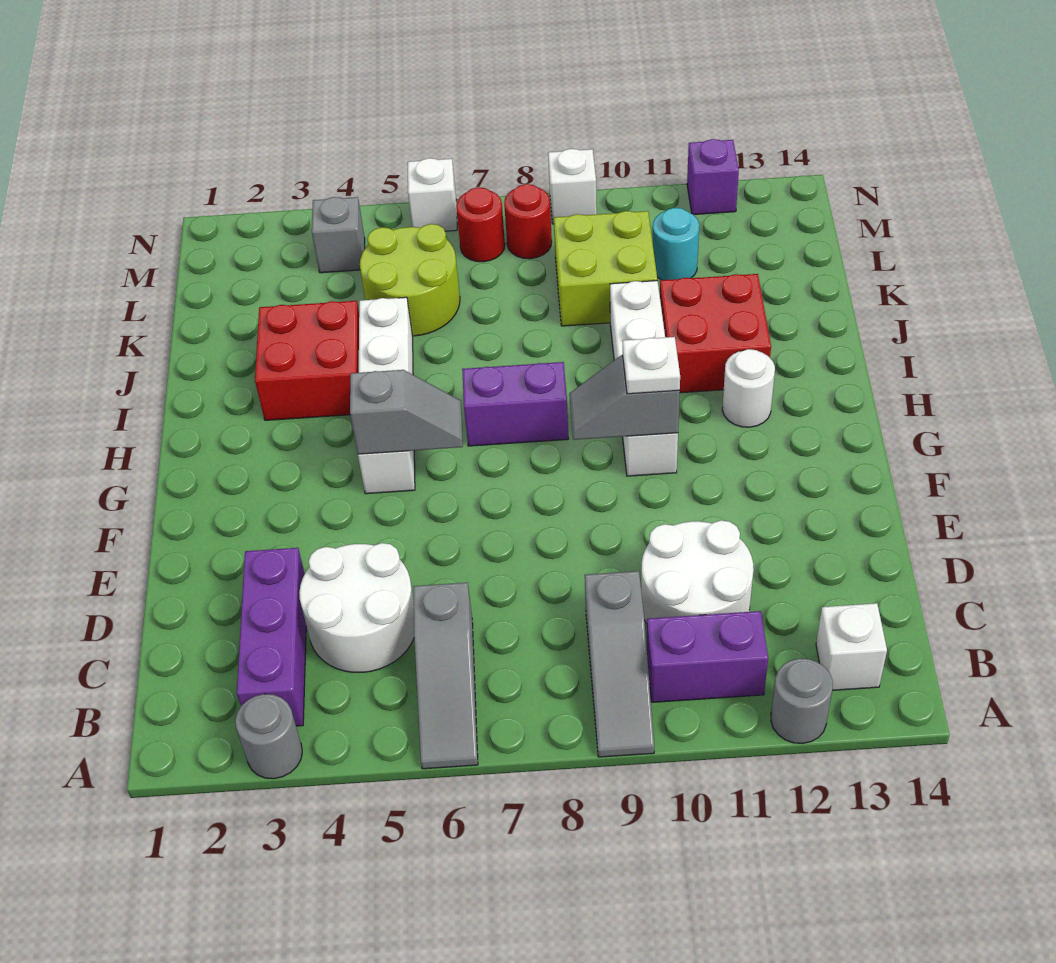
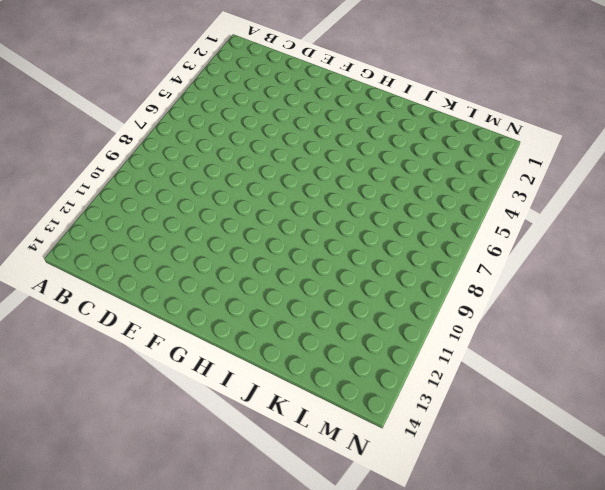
none -> grey 1x1 round brick [235,694,302,779]
none -> grey 1x3 slope [413,583,478,769]
none -> grey 1x3 slope [585,571,654,757]

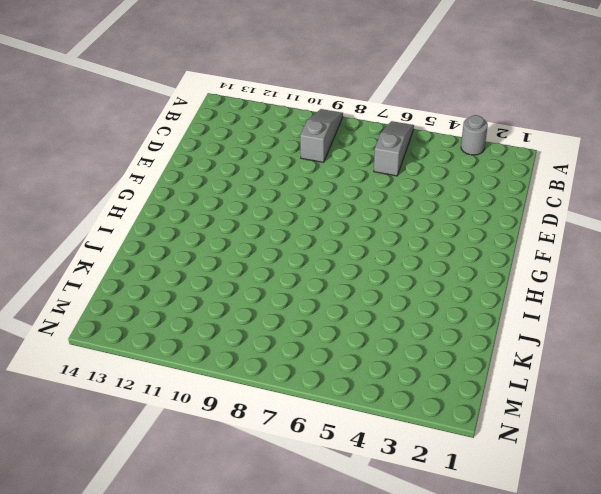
none -> grey 1x1 round brick [771,659,833,743]
none -> purple 1x3 brick [237,548,306,726]
none -> purple 1x2 brick [647,611,768,702]

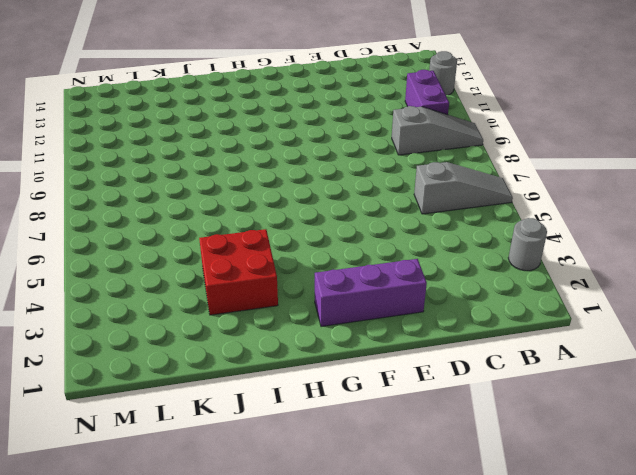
purple 1x3 brick [315,259,427,326] -> purple 1x3 brick moved to [237,548,306,726]
none -> white 1x1 brick [816,603,887,690]
none -> white 2x2 round brick [299,543,414,672]
none -> white 2x2 round brick [641,520,754,623]

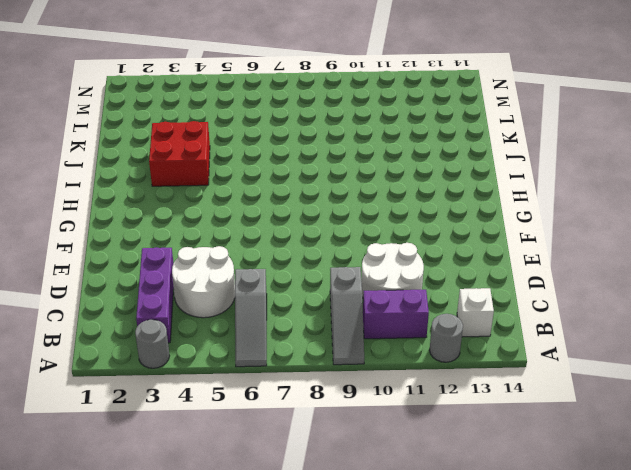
none -> white 1x4 brick [358,297,415,494]
none -> white 1x4 brick [610,281,678,476]
none -> purple 1x2 brick [462,362,568,446]

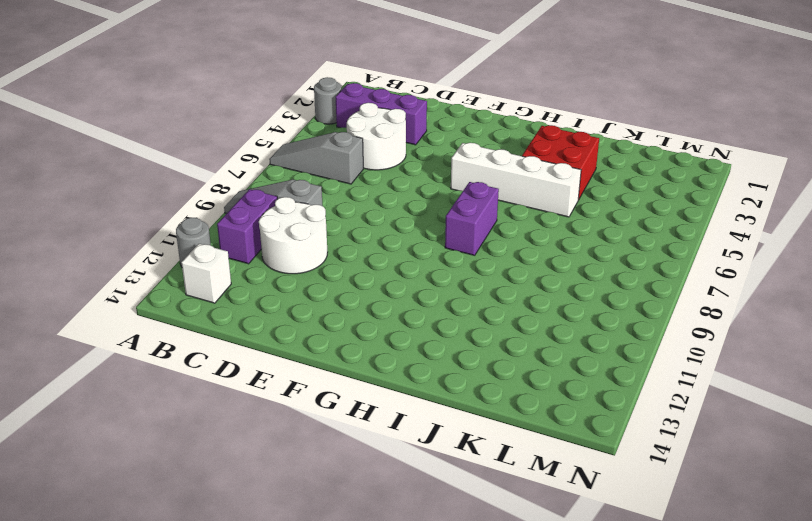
none -> white 1x4 brick [610,281,678,476]
none -> white 1x1 round brick [722,349,775,427]
none -> red 2x2 brick [660,274,771,393]

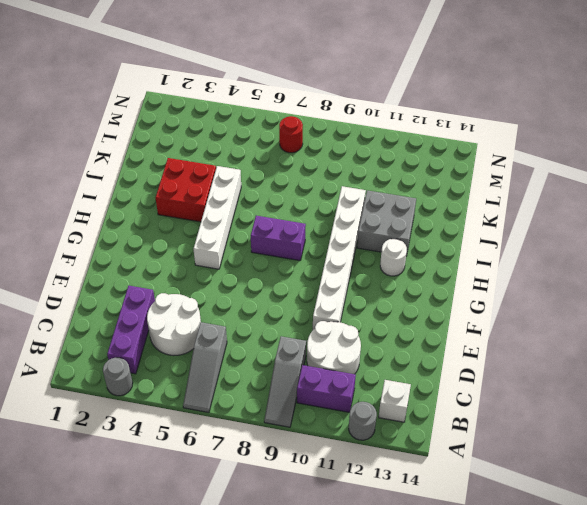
white 1x6 brick [313,186,366,330] -> white 1x4 brick [610,281,678,476]
grey 2x2 brick [357,190,416,256] -> red 2x2 brick [660,274,771,393]
none -> lime 2x2 round brick [360,224,460,336]
none -> lime 2x2 brick [554,211,657,326]
none -> cyan 1x1 round brick [653,208,699,280]

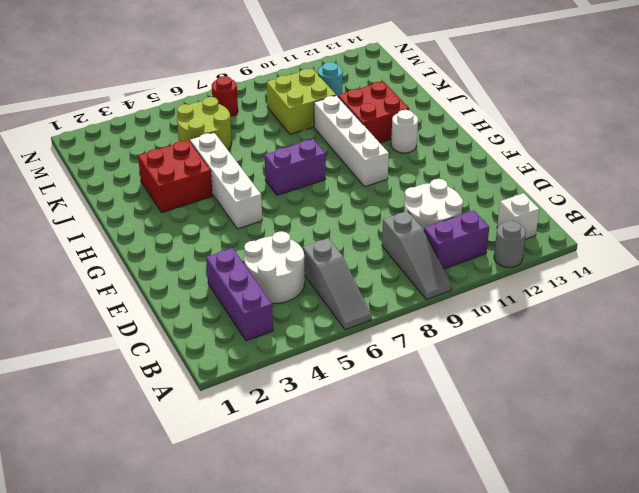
none -> grey 1x1 round brick [235,694,302,779]
none -> grey 1x1 brick [312,197,365,273]
none -> red 1x1 round brick [504,184,552,259]

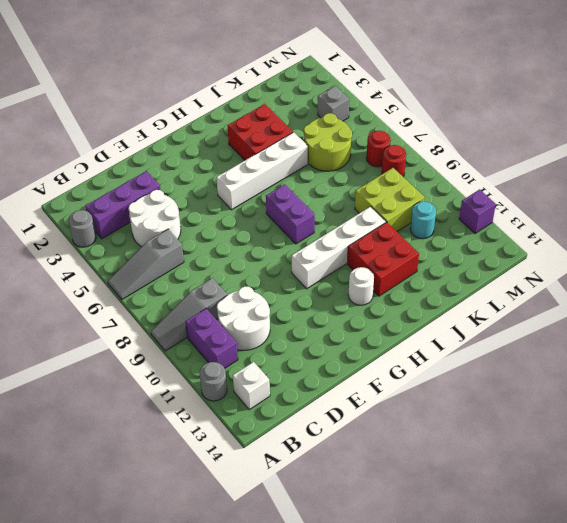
none -> white 1x1 brick [408,158,457,231]
none -> white 1x1 brick [548,149,597,224]
none -> grey 1x2 slope [350,370,463,454]

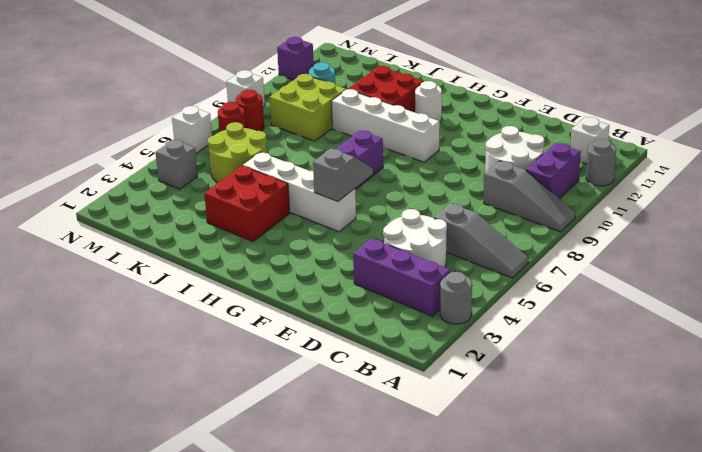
none -> grey 1x2 slope [569,355,680,440]
none -> white 1x1 plate [623,337,680,394]

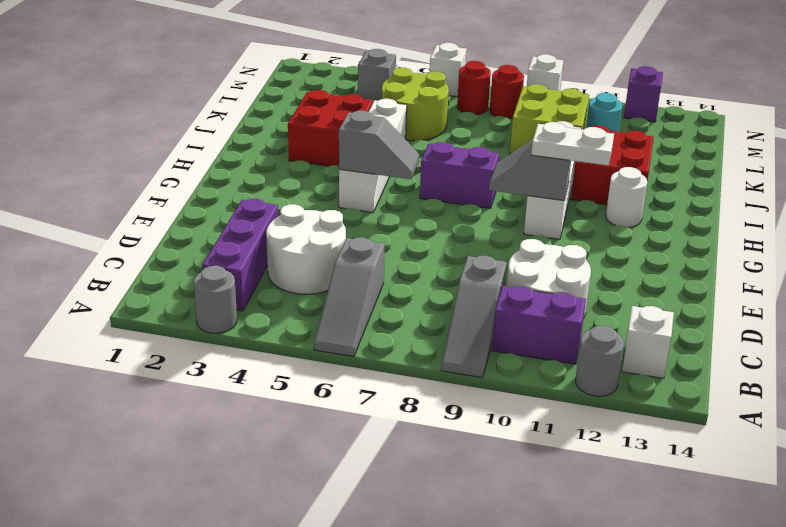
white 1x2 plate [531,122,614,166] -> white 1x1 plate [623,337,680,394]

